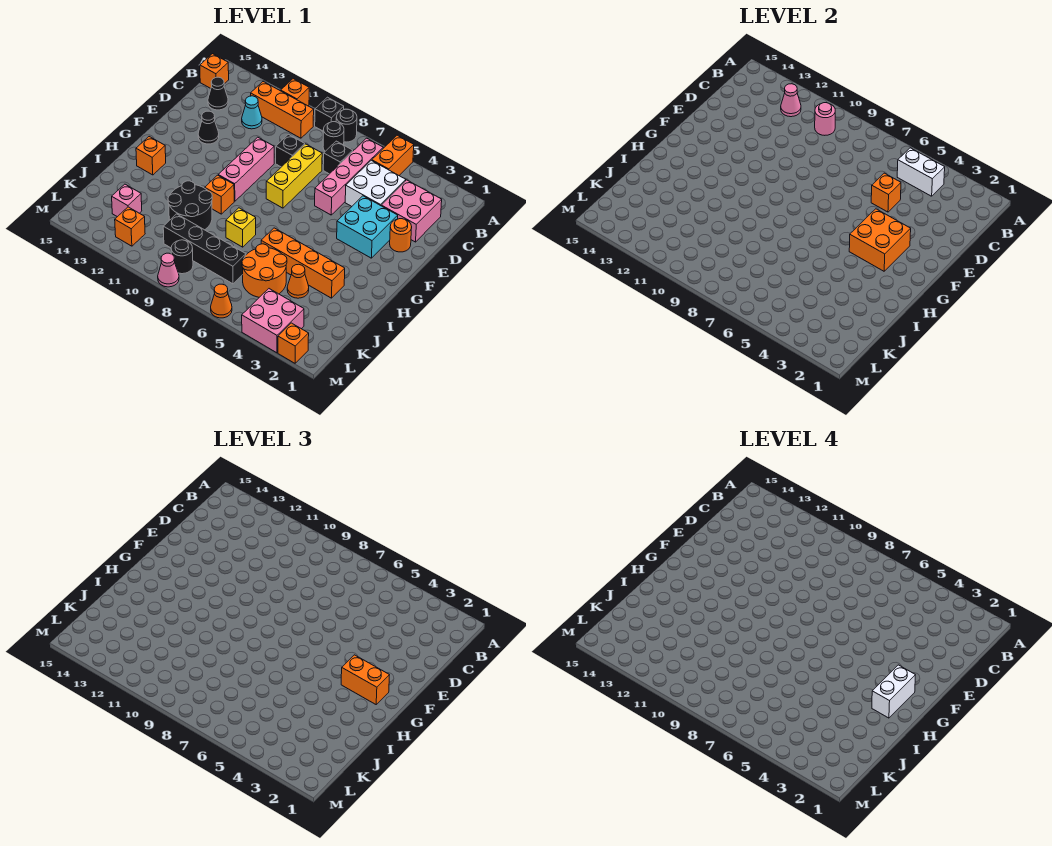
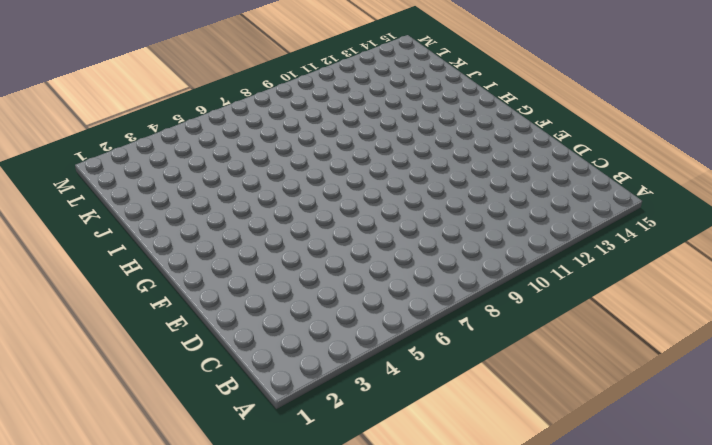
none -> orange 1x2 brick [372,135,414,175]
none -> black 1x1 round brick [336,109,357,142]
none -> black 1x1 brick [315,97,344,131]
none -> orange 1x1 brick [281,79,309,106]

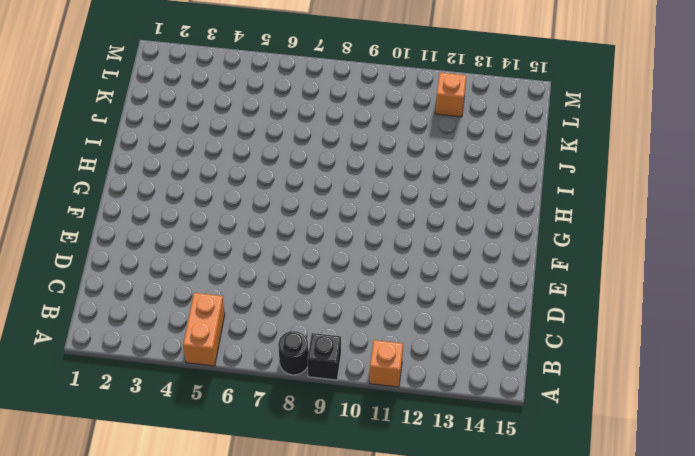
none -> pink 1x4 brick [315,138,383,215]
none -> black 1x1 round brick [323,122,344,151]
none -> orange 1x3 brick [251,82,314,138]
none -> orange 1x1 brick [200,54,229,88]

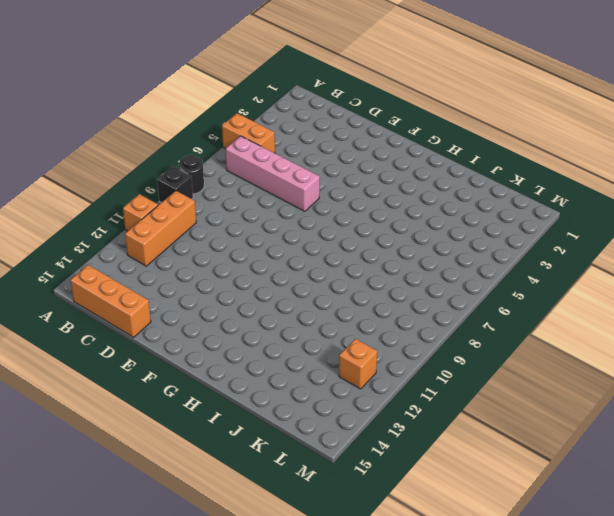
orange 1x3 brick [71,265,151,337] -> orange 1x1 brick [200,54,229,88]
none -> black 1x1 round brick [323,122,344,151]
none -> pink 2x2 brick [381,180,442,242]
none -> white 2x2 brick [345,160,406,206]
none -> black 1x1 brick [323,141,353,174]

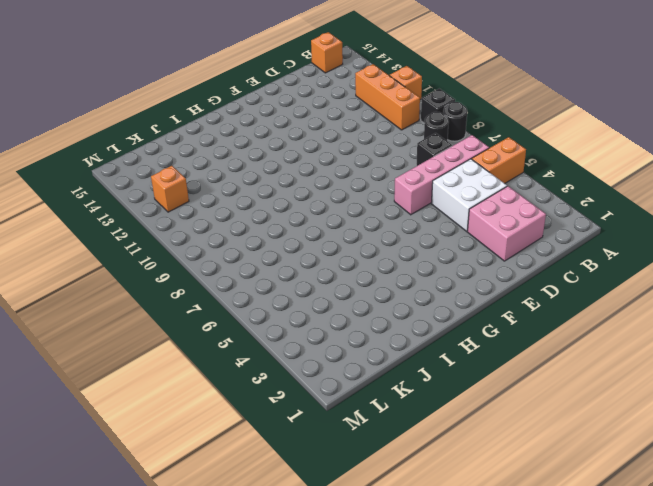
none -> cyan 1x1 cone [242,96,262,129]
none -> black 1x1 cone [208,77,228,110]
none -> yellow 1x3 brick [266,144,322,208]
none -> black 1x1 brick [276,134,305,167]

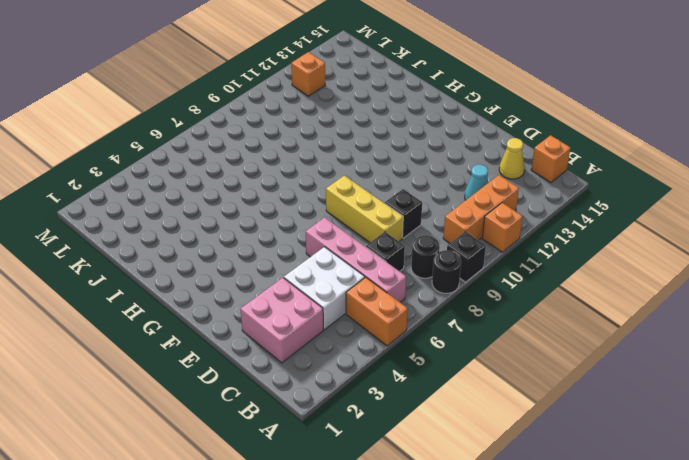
yellow 1x1 cone [499,138,525,179] -> black 1x1 cone [208,77,228,110]
none -> orange 1x1 round brick [390,219,412,252]
none -> cyan 2x2 brick [337,196,398,258]
none -> pink 1x3 brick [218,137,274,201]
none -> black 1x1 cone [198,111,219,144]

